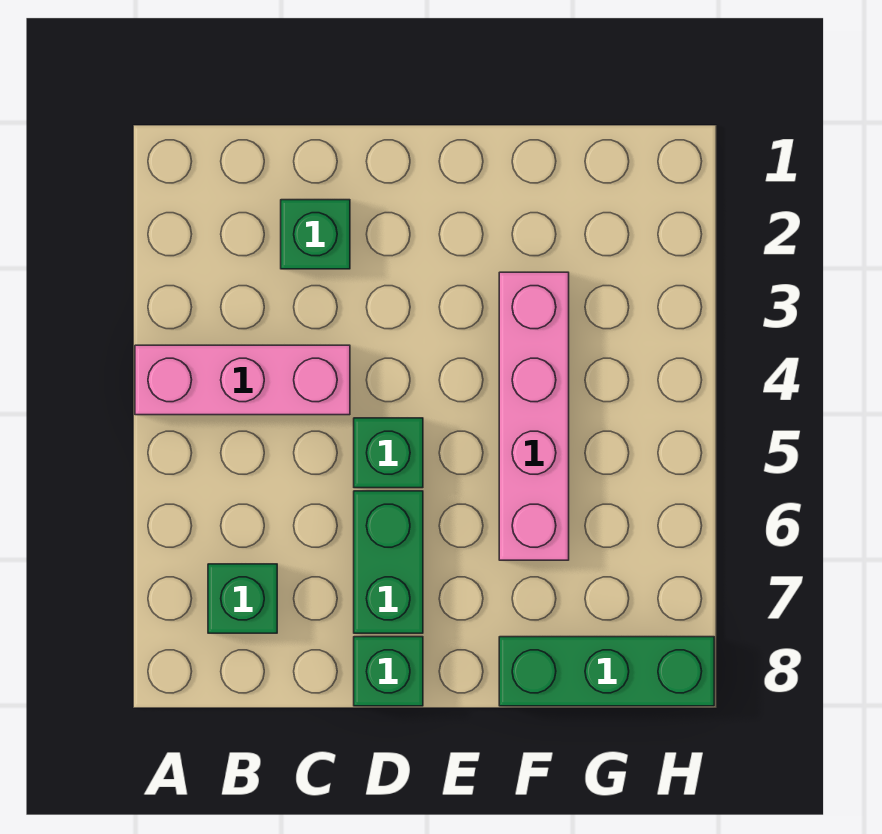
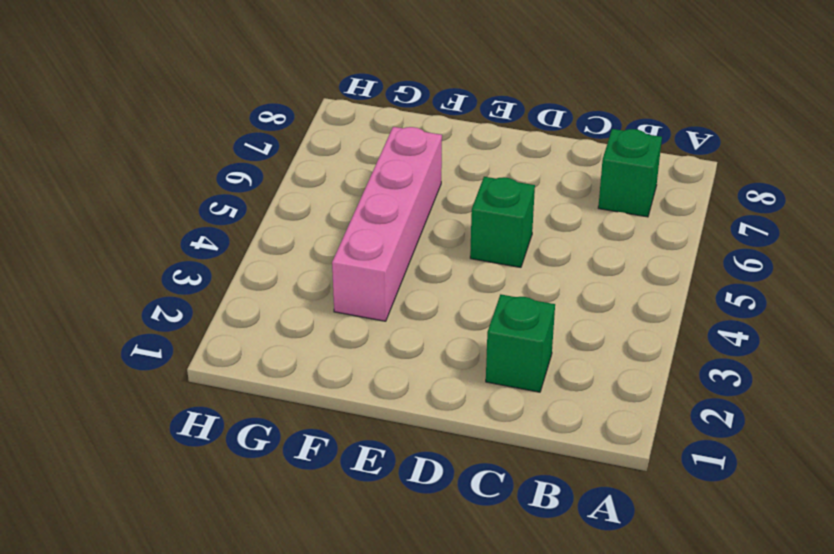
none -> pink 1x3 brick [135,345,350,415]
none -> green 1x2 brick [354,491,423,633]

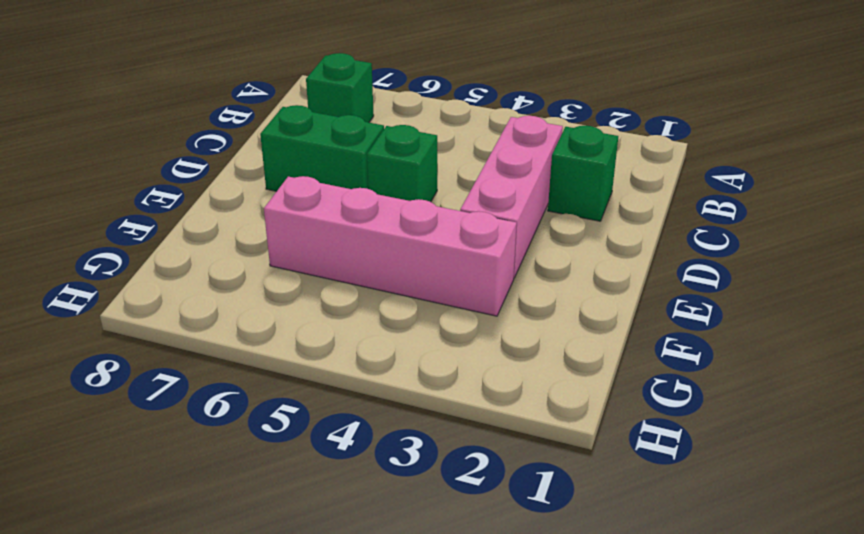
pink 1x3 brick [460,116,563,278] -> pink 1x3 brick moved to [135,345,350,415]
none -> green 1x1 brick [354,637,423,706]
none -> green 1x3 brick [499,637,714,706]

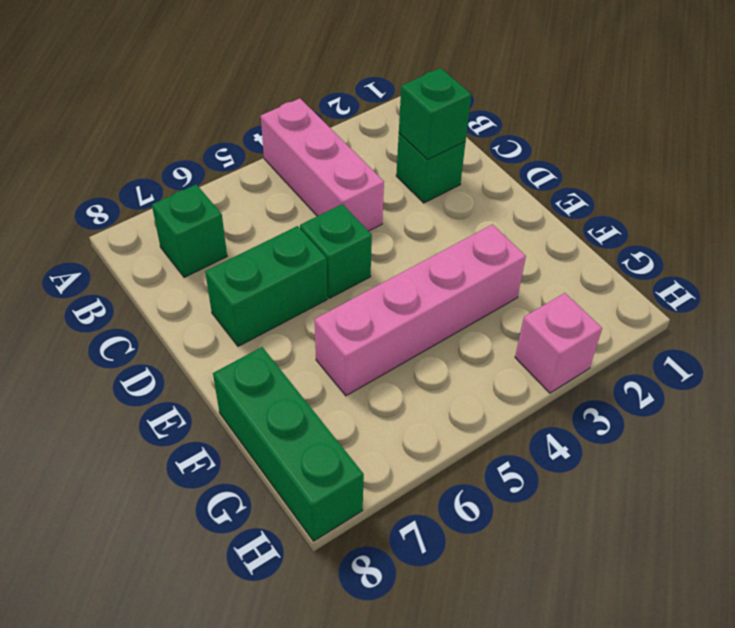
green 1x1 brick [399,68,471,159] -> green 1x1 brick moved to [354,637,423,706]
pink 1x1 brick [515,293,602,393] -> none

